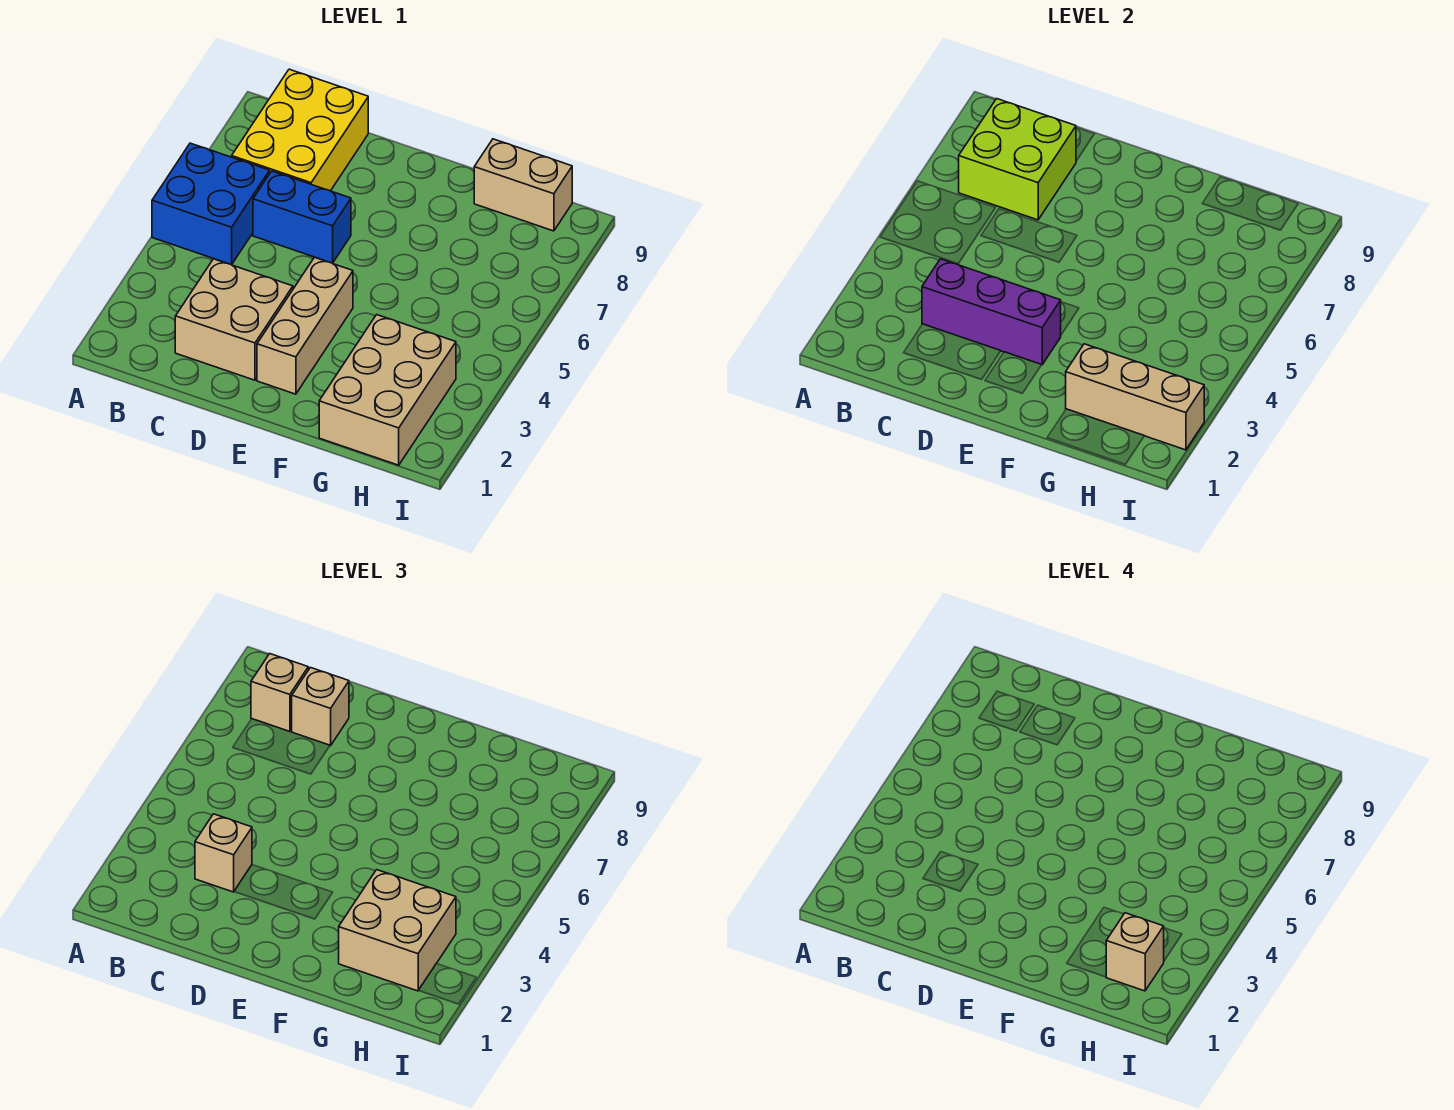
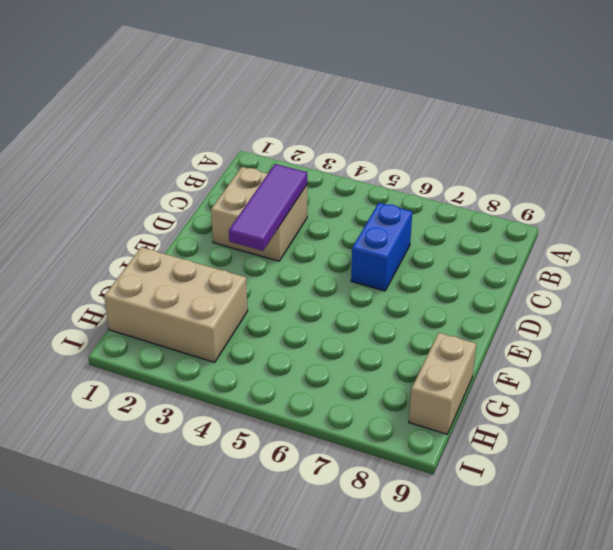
purple 1x3 tile [229,164,307,251] -> purple 1x3 brick [922,259,1061,365]
none -> blue 2x2 brick [152,143,270,265]
none -> yellow 2x3 brick [232,69,368,191]
none -> tan 1x3 brick [257,257,353,394]

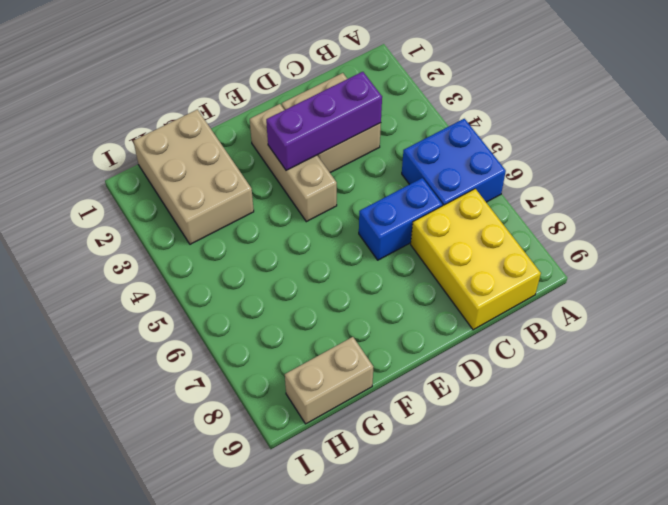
none -> lime 2x2 brick [959,99,1076,220]
none -> tan 1x3 brick [1066,344,1204,450]
none -> tan 1x1 brick [251,654,308,731]

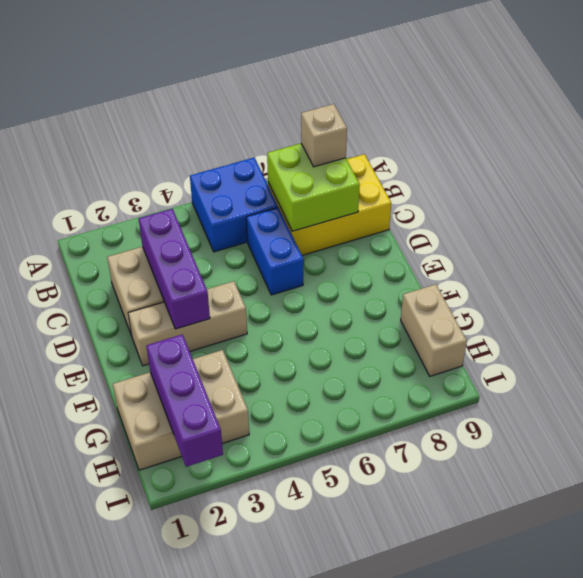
purple 1x3 brick [146,334,223,467] -> tan 1x3 brick [1066,344,1204,450]
none -> tan 1x1 brick [195,814,252,892]
none -> tan 1x1 brick [292,668,349,746]
none -> tan 2x2 brick [339,870,456,991]

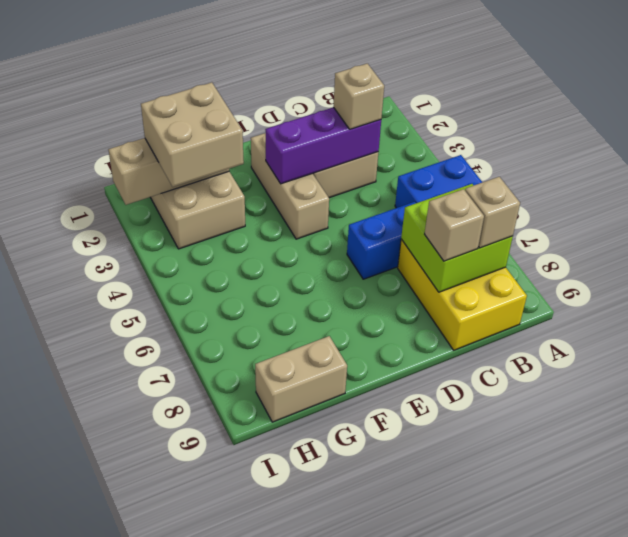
none -> tan 1x1 brick [1106,913,1164,991]

